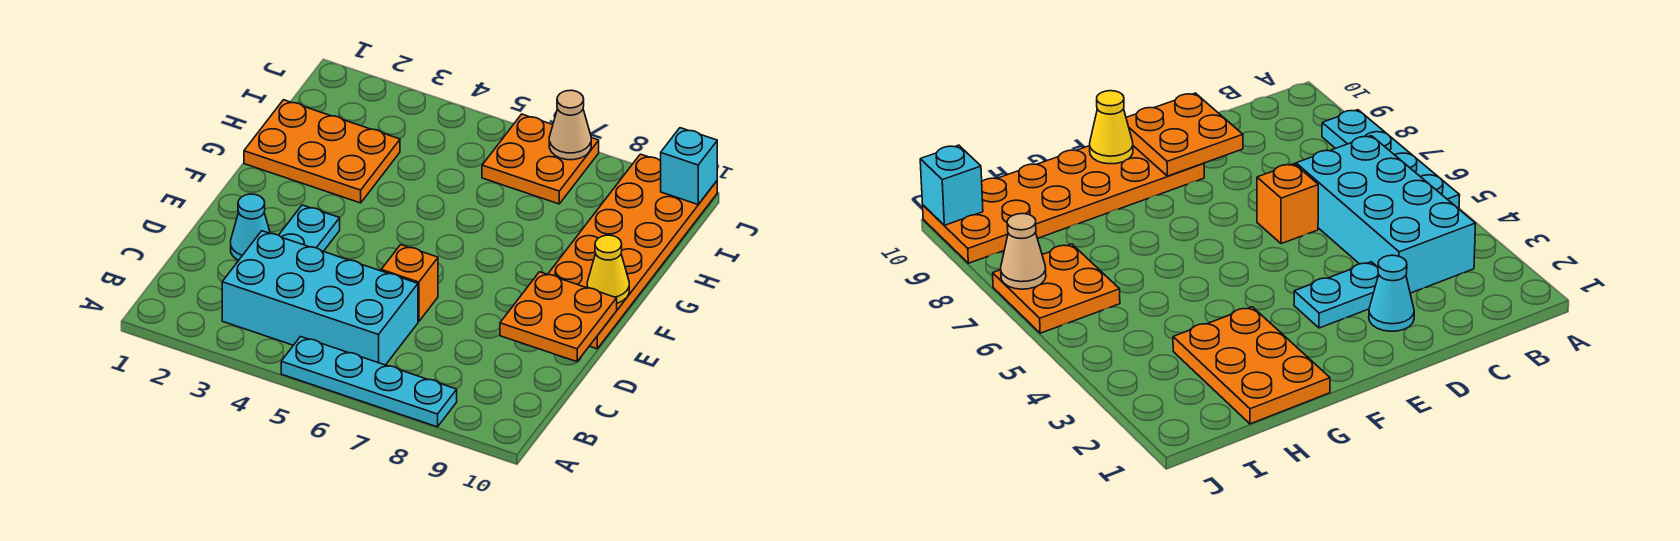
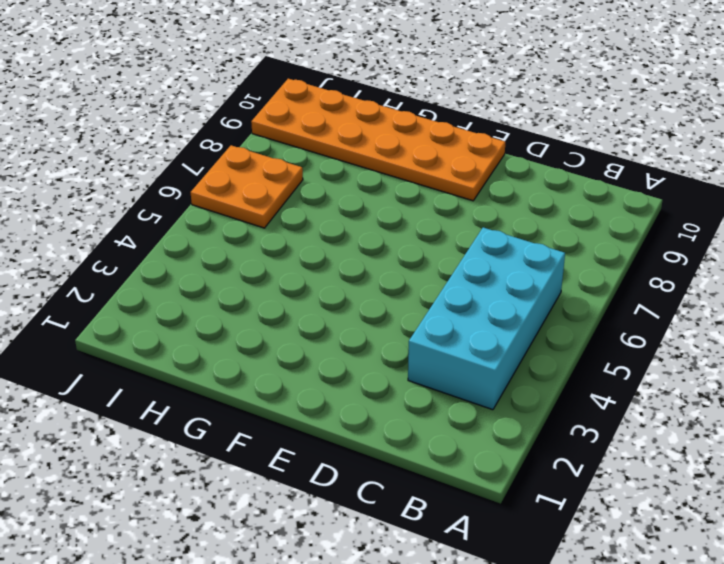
none -> cyan 1x4 plate [281,337,457,427]
none -> cyan 1x1 cone [231,194,270,260]
none -> cyan 1x2 plate [279,205,340,251]

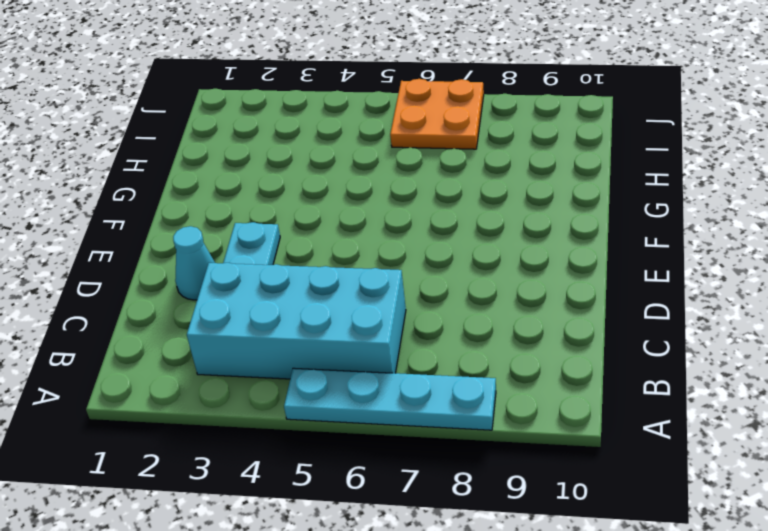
none -> orange 1x1 brick [381,245,438,322]
none -> orange 2x6 plate [548,154,717,349]
none -> orange 2x3 plate [244,100,400,203]

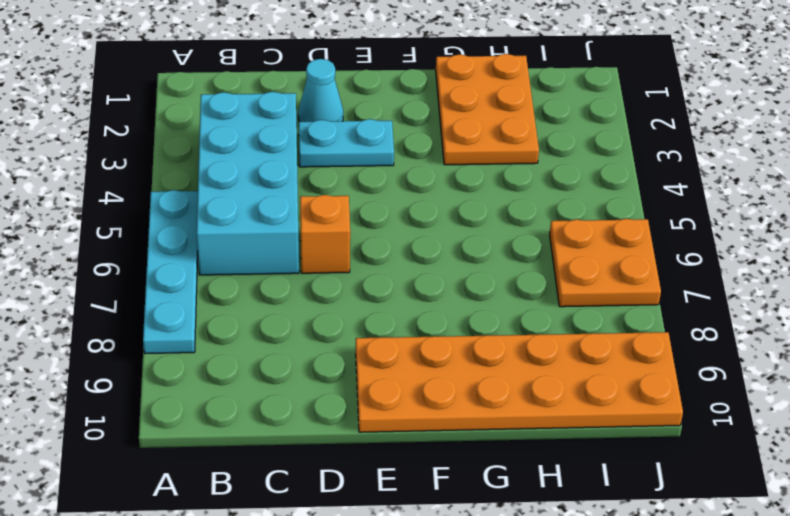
none -> orange 2x2 plate [500,272,617,362]
none -> yellow 1x1 cone [587,235,629,303]
none -> tan 1x1 cone [549,90,591,160]

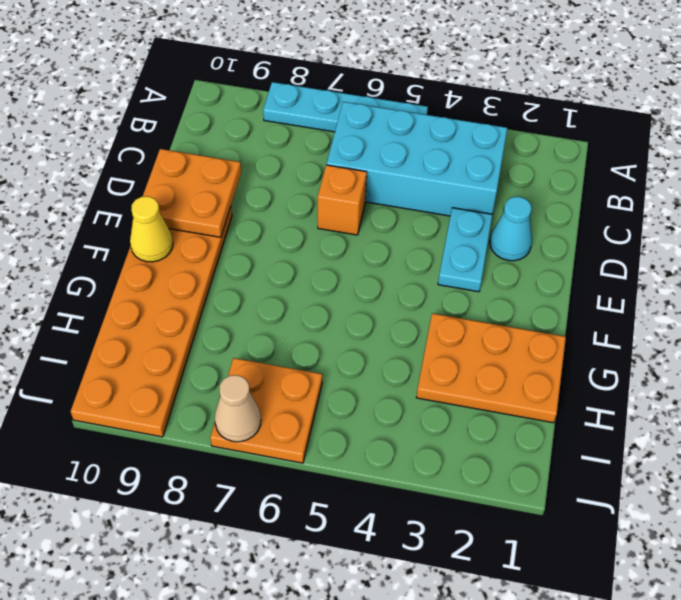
none -> cyan 1x1 brick [661,128,717,204]

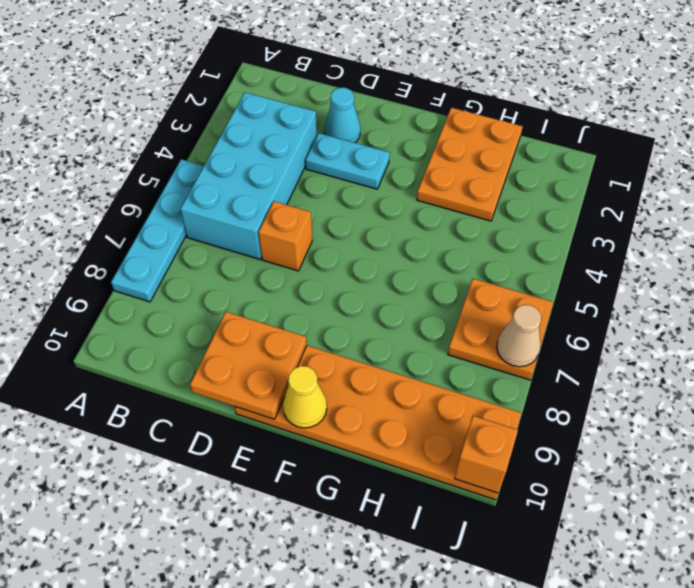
orange 1x1 brick [455,416,518,493] -> cyan 1x1 brick [661,128,717,204]

